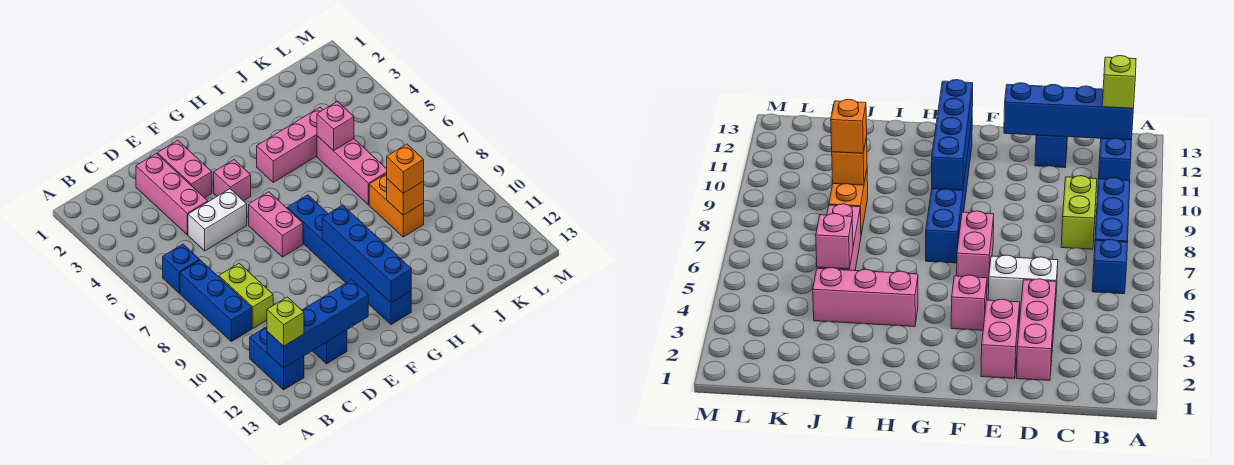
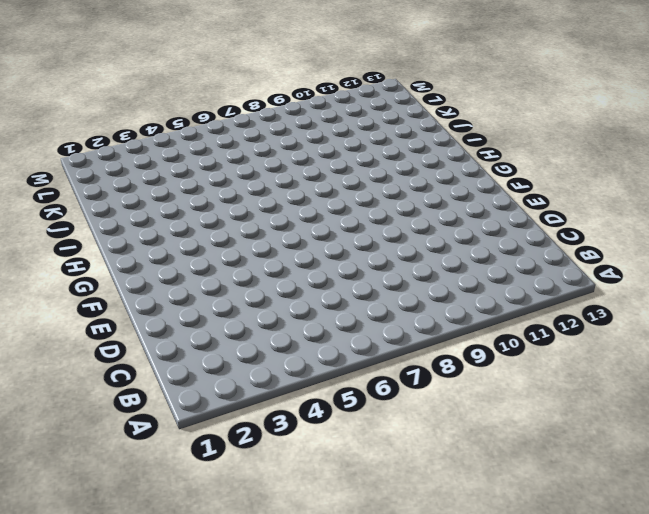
none -> blue 1x1 brick [163,244,200,293]
none -> blue 1x3 brick [180,260,252,342]
none -> blue 1x2 brick [250,327,304,390]

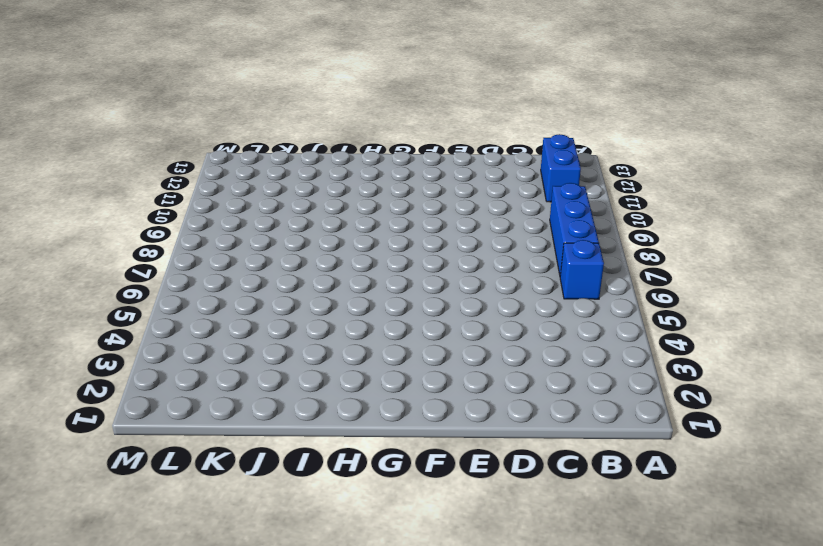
none -> lime 1x2 brick [219,263,273,328]
none -> pink 1x3 brick [136,153,208,235]
none -> white 1x2 brick [188,189,247,251]

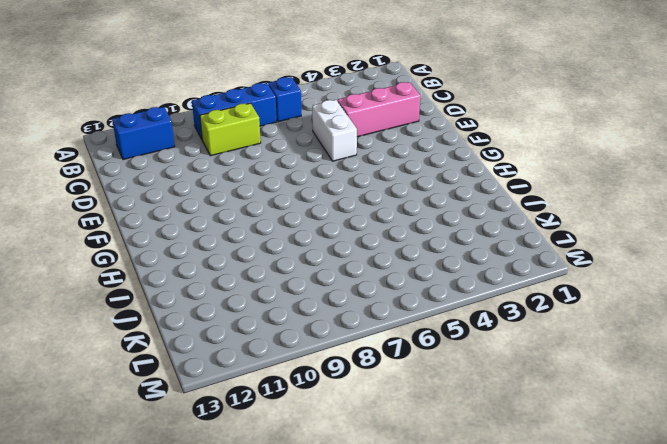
none -> blue 1x1 brick [313,330,347,364]
none -> pink 1x2 brick [157,140,212,198]
none -> pink 1x1 brick [214,160,251,201]

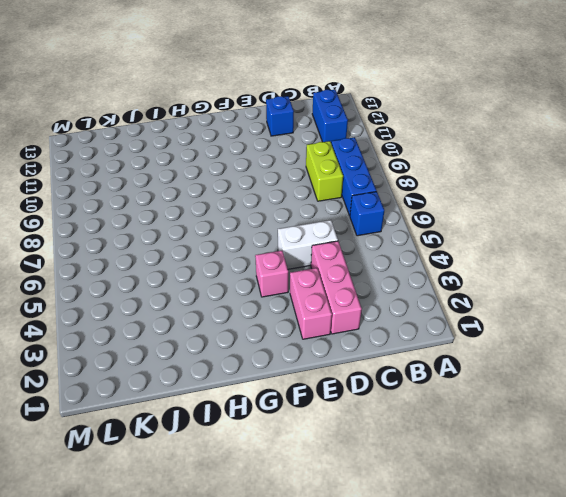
none -> pink 1x2 brick [249,192,303,257]
none -> blue 1x6 brick [287,195,411,324]
none -> pink 1x3 brick [257,107,323,182]

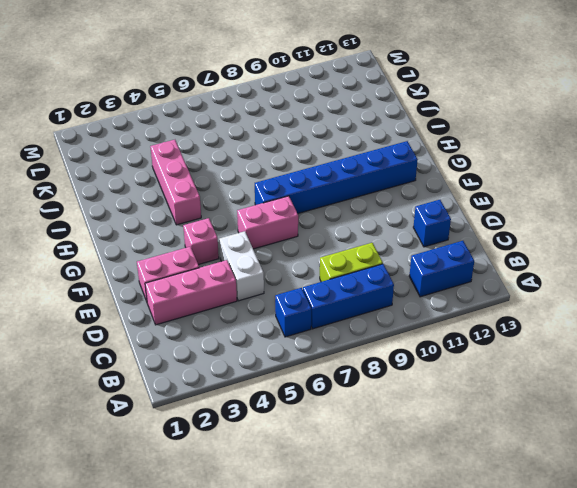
none -> pink 1x3 brick [317,136,387,205]
none -> orange 1x2 brick [369,174,424,237]
none -> blue 1x4 brick [267,280,368,368]

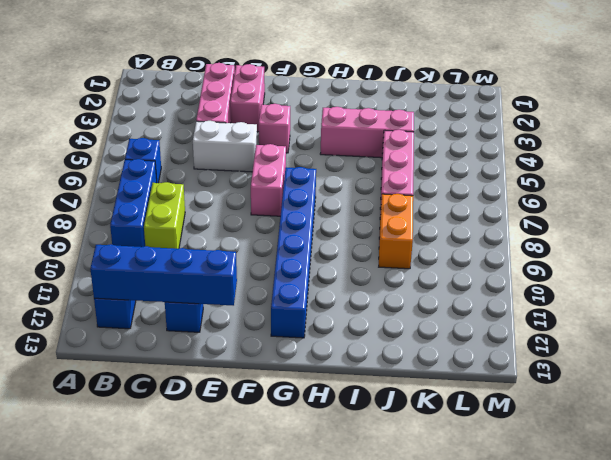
none -> blue 1x4 brick [322,205,411,303]
none -> pink 1x1 brick [317,102,354,151]
none -> orange 1x1 brick [387,179,424,215]

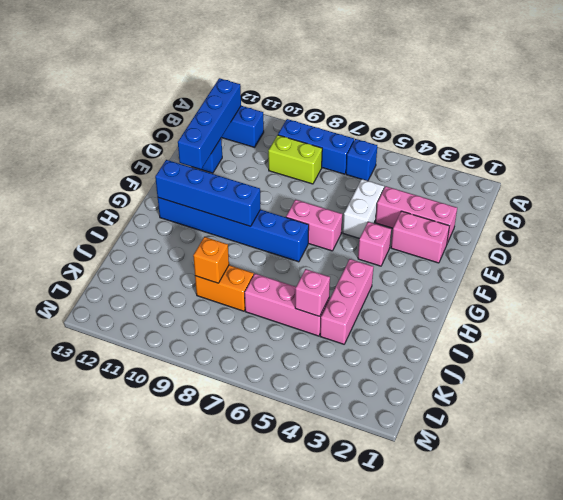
none -> lime 1x1 brick [267,297,304,346]
none -> orange 1x1 brick [387,144,424,193]

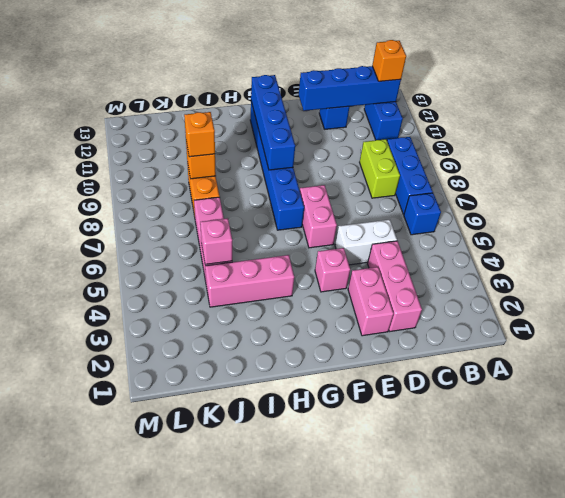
orange 1x1 brick [372,40,406,81] -> lime 1x1 brick [267,297,304,346]

